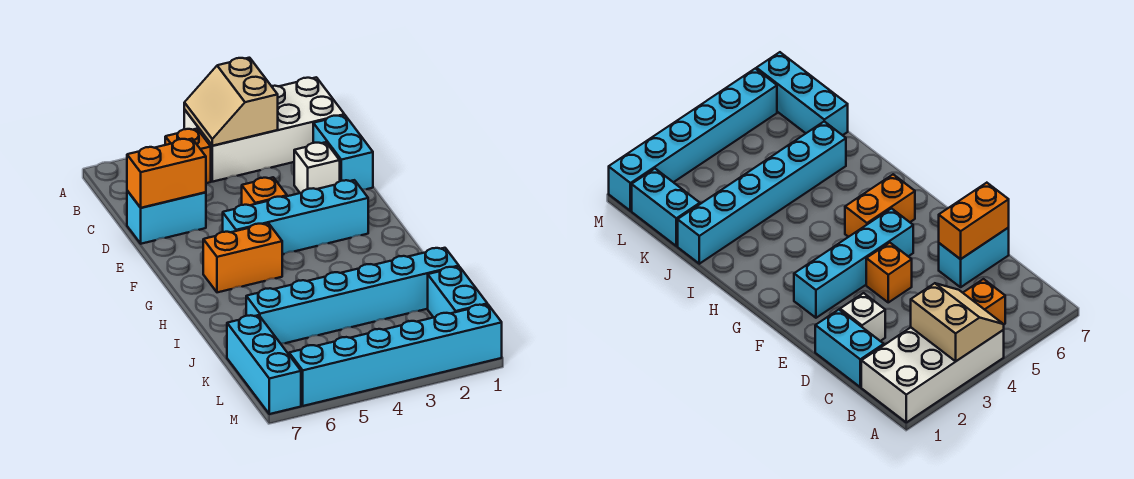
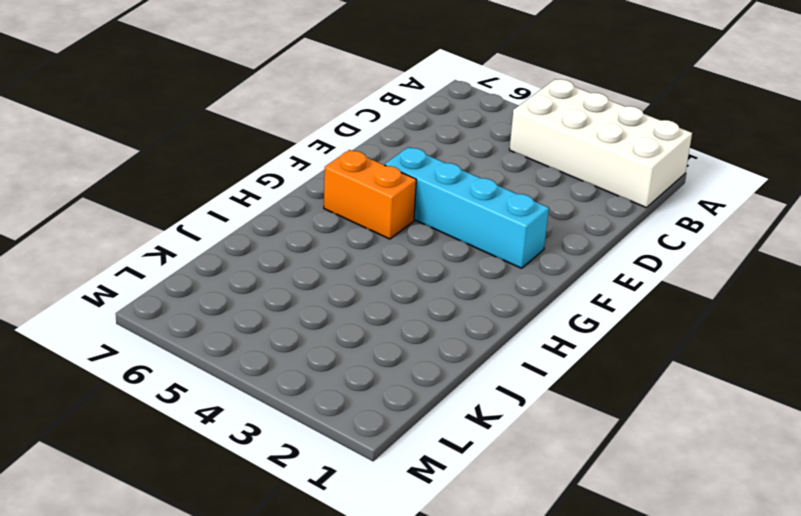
none -> orange 1x1 brick [165,129,211,183]
none -> cyan 1x2 brick [313,115,373,190]
none -> white 1x1 brick [294,142,340,193]

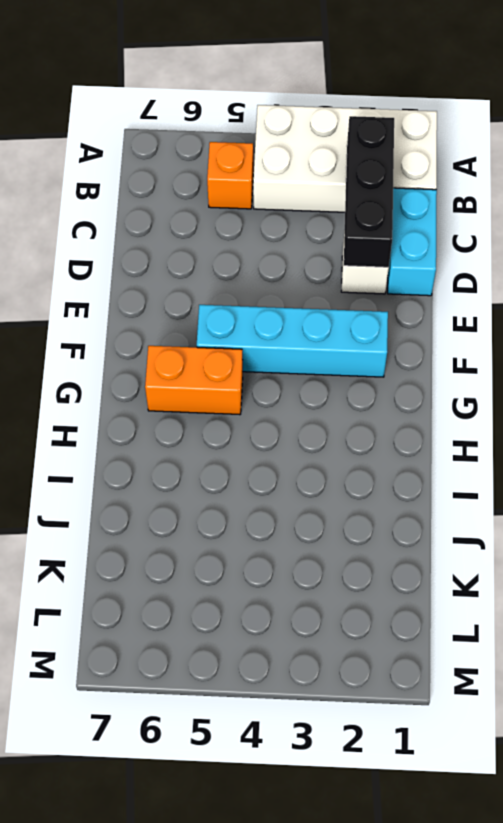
black 1x3 brick [344,116,394,267] -> none
none -> cyan 1x2 brick [127,191,206,244]
none -> orange 1x1 brick [242,177,287,205]
none -> cyan 1x6 brick [246,248,459,344]

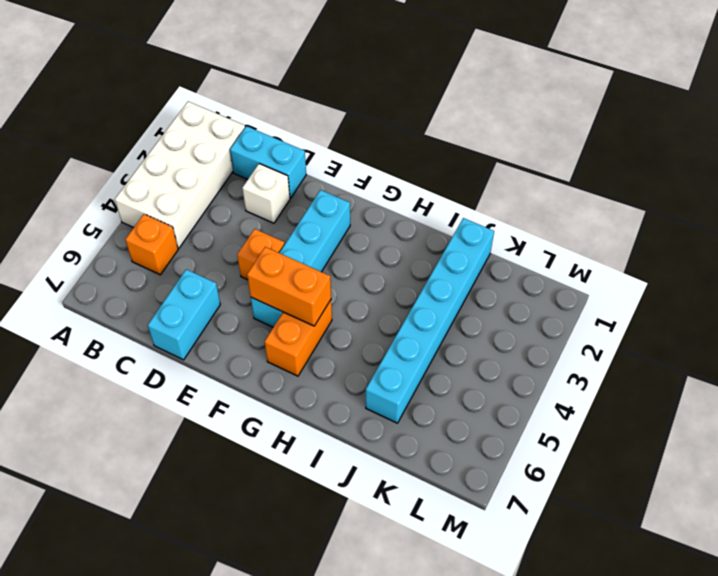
orange 1x2 brick [247,247,331,326] -> orange 1x2 brick turned to [127,139,206,208]
none -> cyan 1x2 brick [428,267,487,317]
none -> cyan 1x3 brick [227,315,301,414]
none -> cyan 1x6 brick [289,304,502,406]

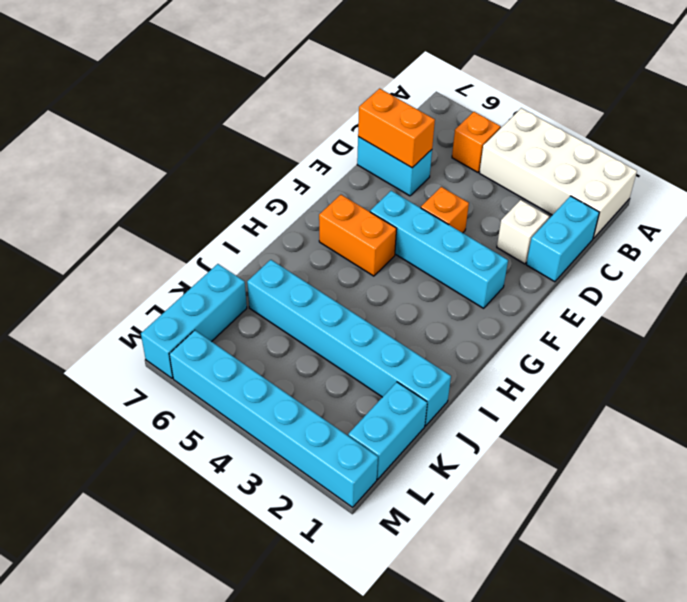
none -> tan 2x2 slope [184,58,278,146]

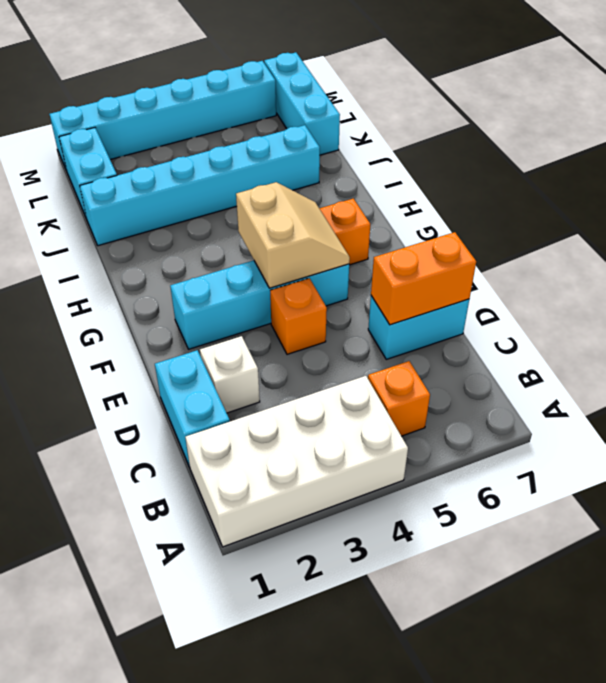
tan 2x2 slope [236,182,350,288] -> tan 2x2 slope moved to [184,58,278,146]

